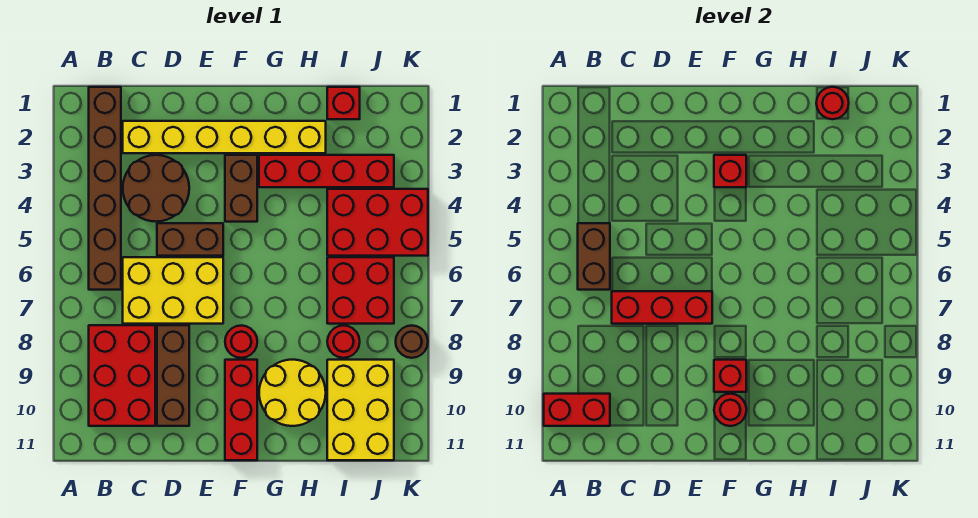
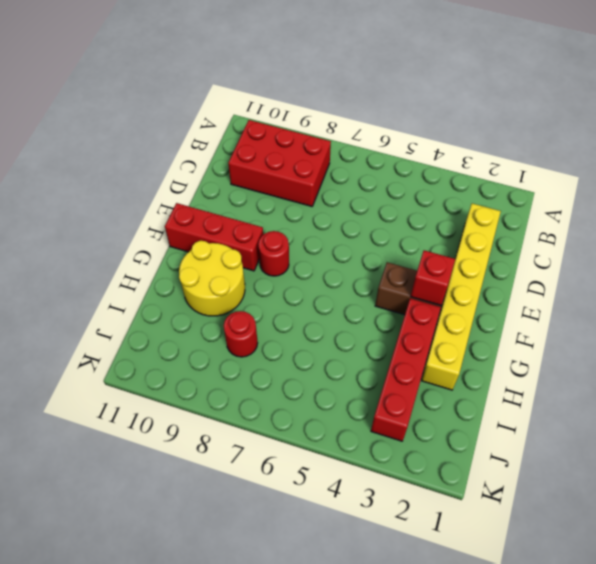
none -> brown 1x6 brick [89,87,121,290]
none -> brown 2x2 round brick [123,155,189,222]
none -> yellow 2x3 brick [123,257,223,324]

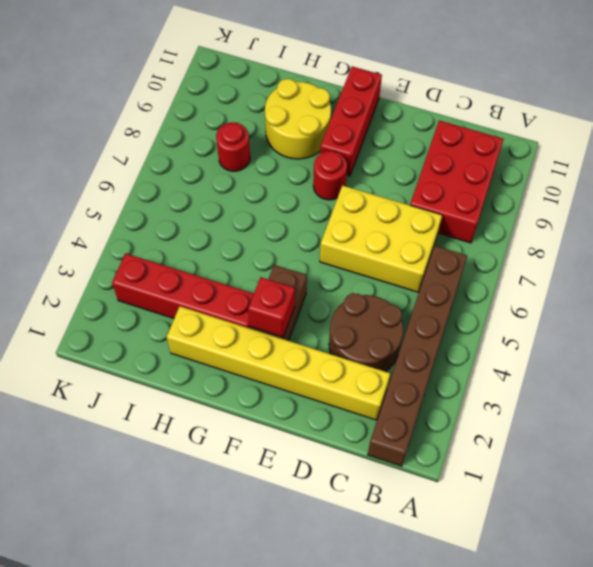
none -> brown 1x2 brick [157,223,223,256]
none -> brown 1x3 brick [157,325,189,426]
none -> red 1x1 brick [327,87,360,119]

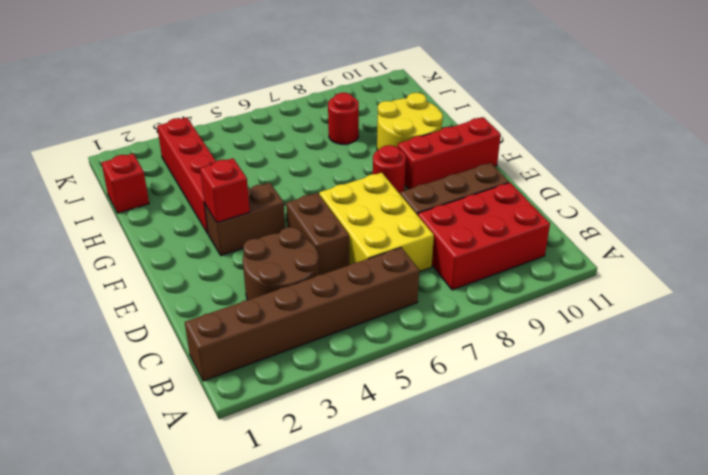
none -> yellow 1x6 brick [123,121,326,153]
none -> red 2x3 brick [327,189,428,256]
none -> red 2x2 brick [327,257,394,324]

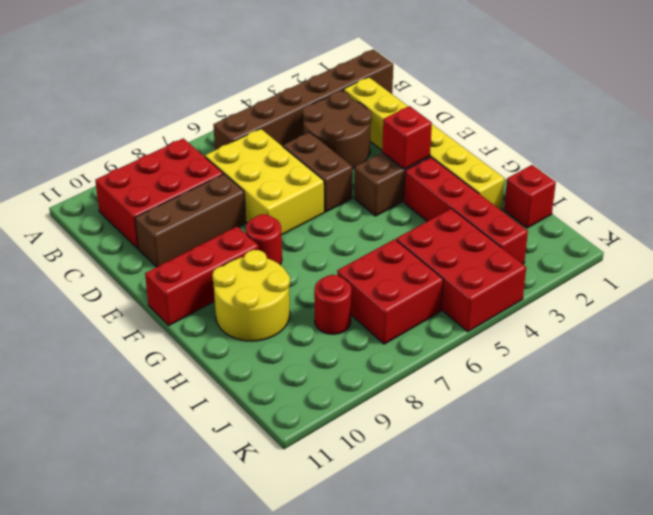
none -> yellow 2x3 brick [327,360,394,460]
none -> brown 1x1 round brick [396,325,428,358]
none -> red 1x2 brick [544,394,610,426]

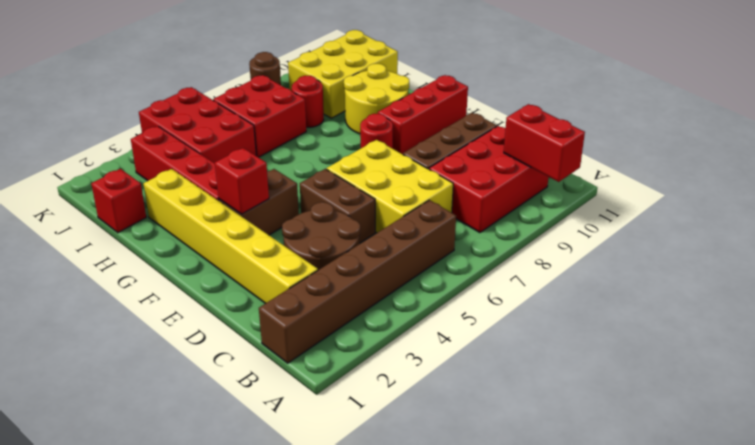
none -> brown 1x2 brick [578,223,610,290]
none -> red 1x3 brick [612,291,712,324]
none -> red 1x1 brick [714,360,746,392]

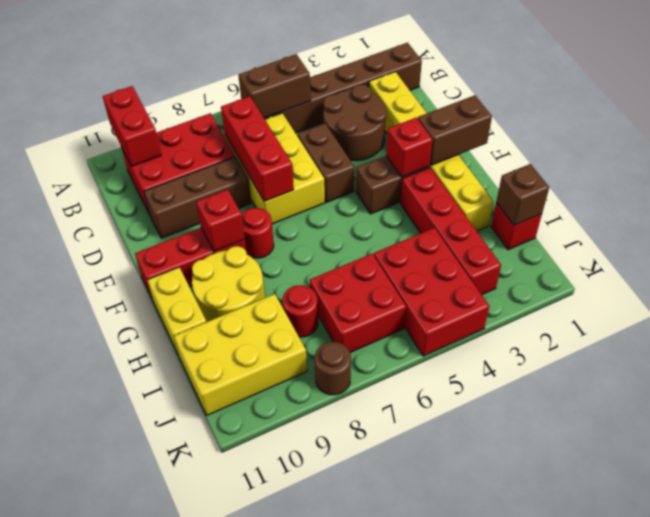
brown 1x2 brick [418,95,492,165] -> none
yellow 1x2 brick [147,267,206,355] -> none
brown 1x1 brick [496,164,549,225] -> red 1x1 round brick [816,87,849,119]
none -> red 1x1 round brick [714,394,746,426]

